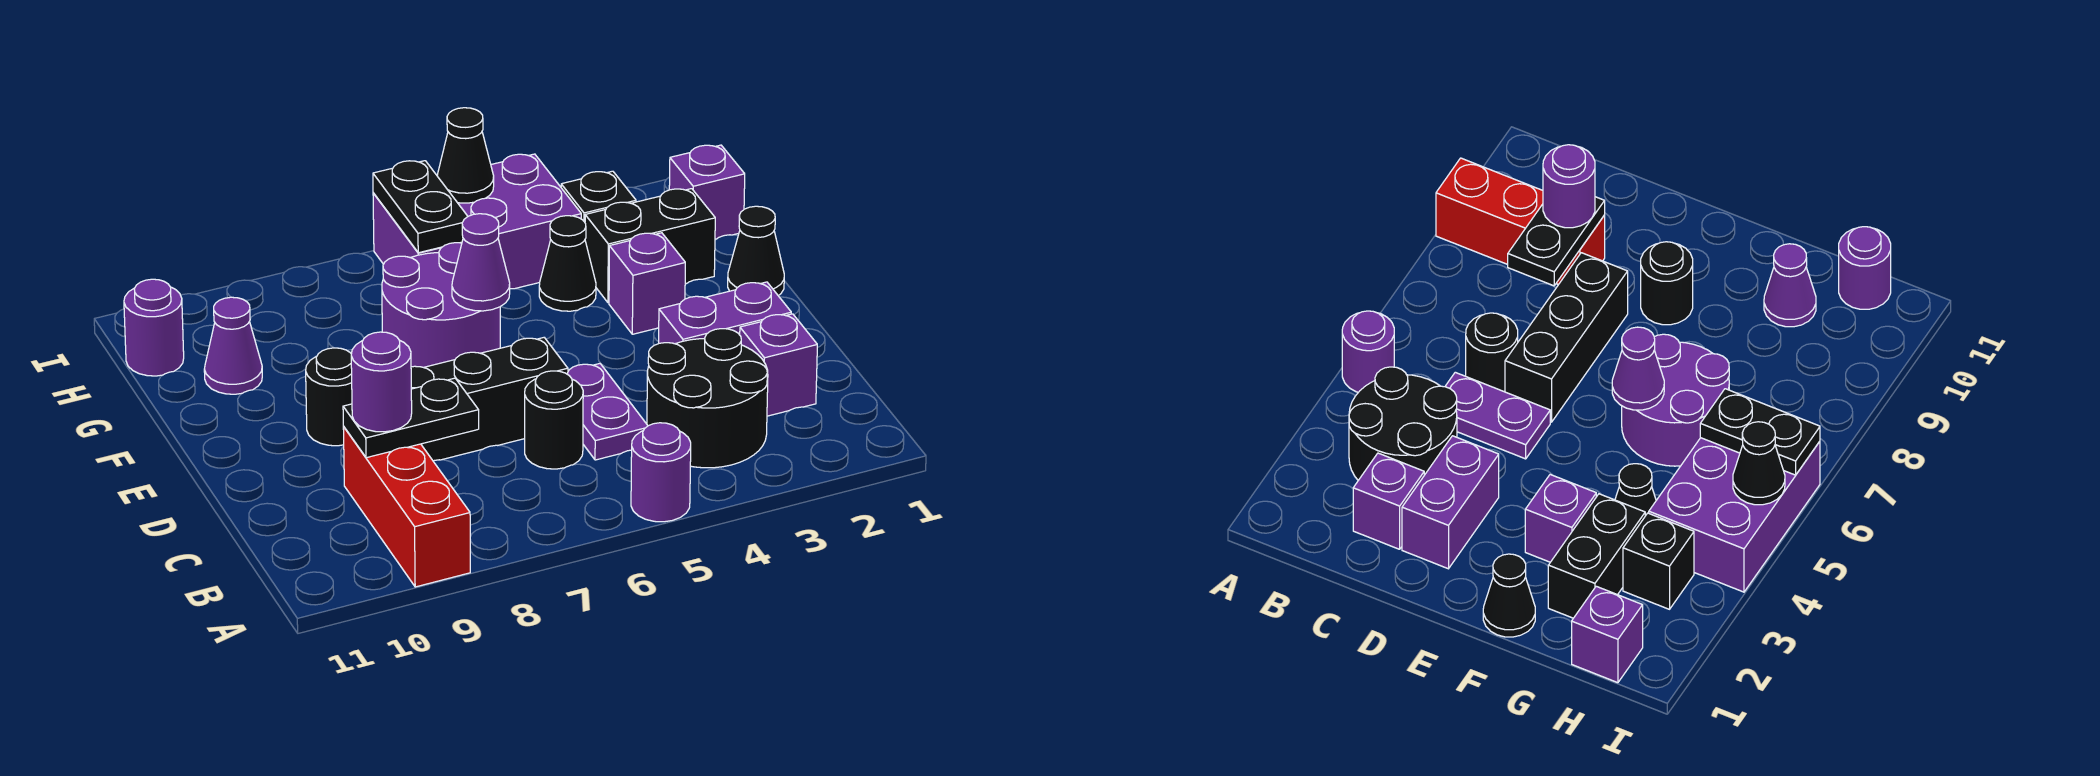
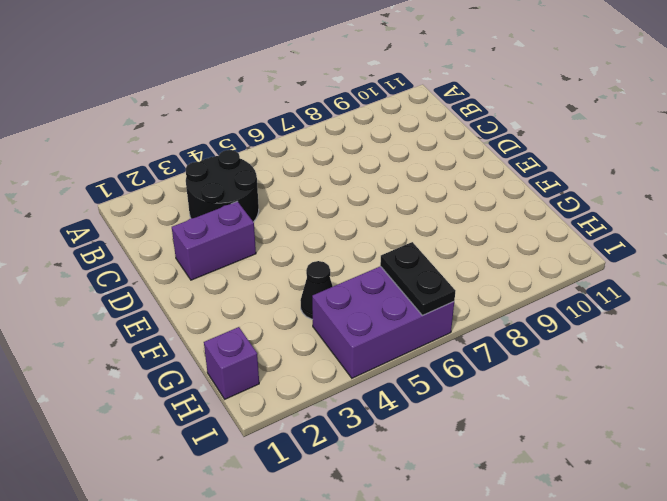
none -> purple 1x1 round brick [631,423,691,522]
none -> red 1x3 brick [343,427,470,587]
none -> purple 1x1 brick [740,314,817,416]

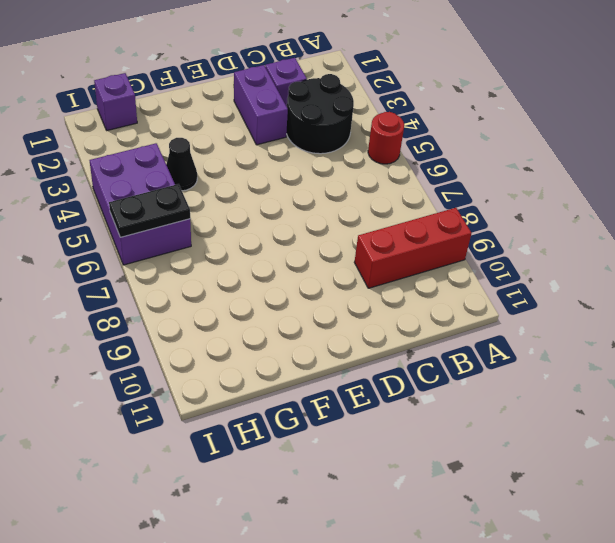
red 1x1 round brick [368,112,404,164] -> purple 1x1 round brick [631,423,691,522]
none -> purple 1x2 plate [568,364,648,460]
none -> black 1x1 round brick [525,371,583,469]
none -> black 1x3 brick [411,338,568,461]

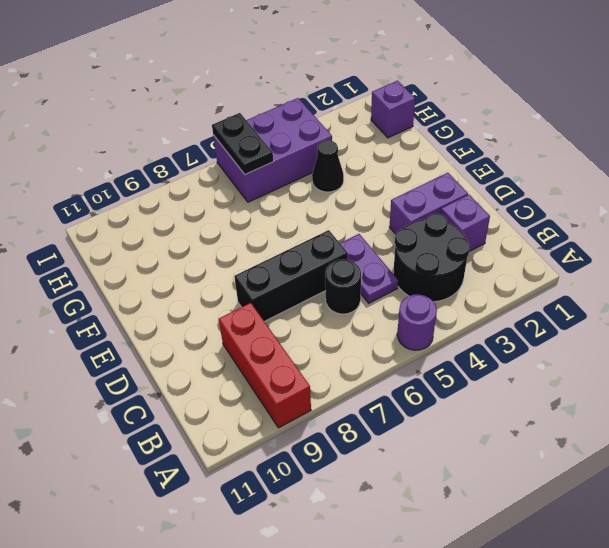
none -> black 1x1 round brick [306,348,352,446]
none -> black 1x1 cone [728,206,784,296]
none -> purple 1x1 brick [609,233,685,334]

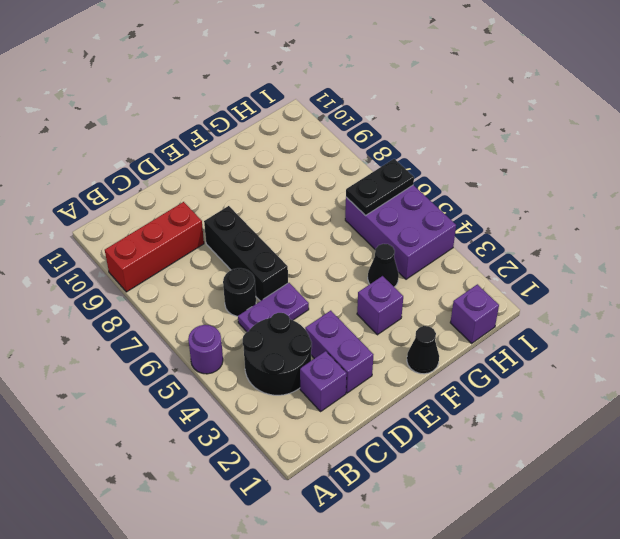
none -> black 1x1 round brick [306,348,352,446]
none -> purple 2x2 round brick [382,243,500,367]
none -> black 1x2 brick [585,189,715,303]

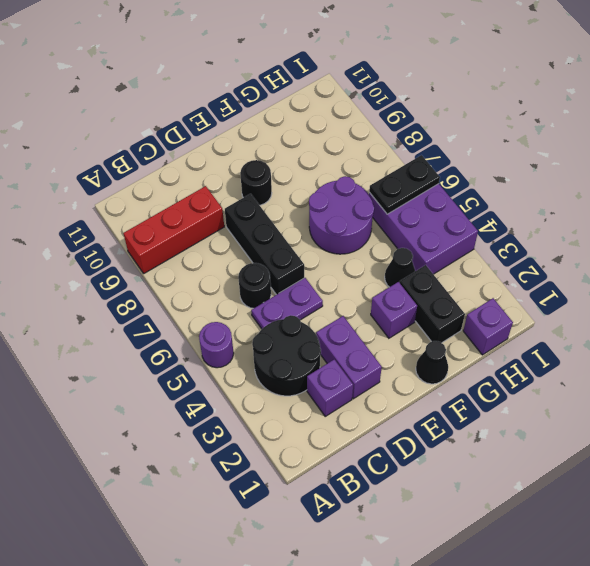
none -> purple 1x1 cone [204,297,262,394]
none -> black 1x1 brick [561,171,636,222]
none -> purple 1x1 round brick [124,279,184,376]

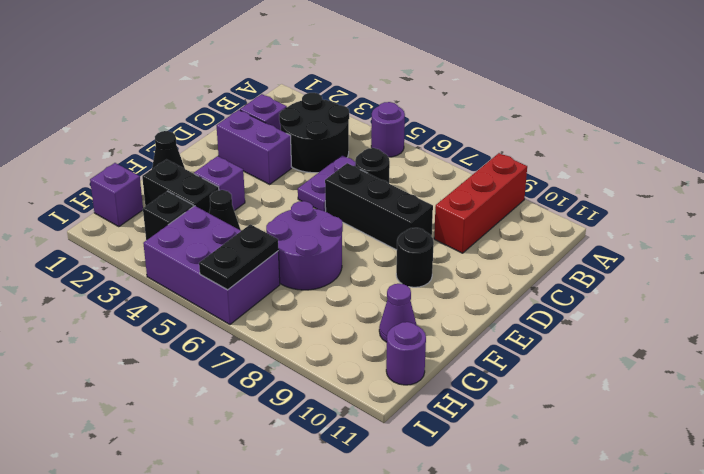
none -> black 1x2 plate [343,378,479,458]
none -> purple 1x1 cone [452,214,510,311]
none -> black 1x1 cone [437,108,494,203]

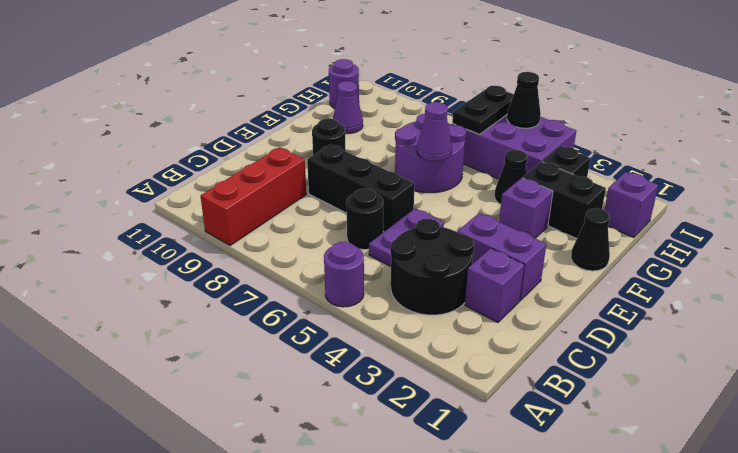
none -> black 1x2 plate [343,378,479,458]
none -> purple 1x1 round brick [351,332,412,432]

